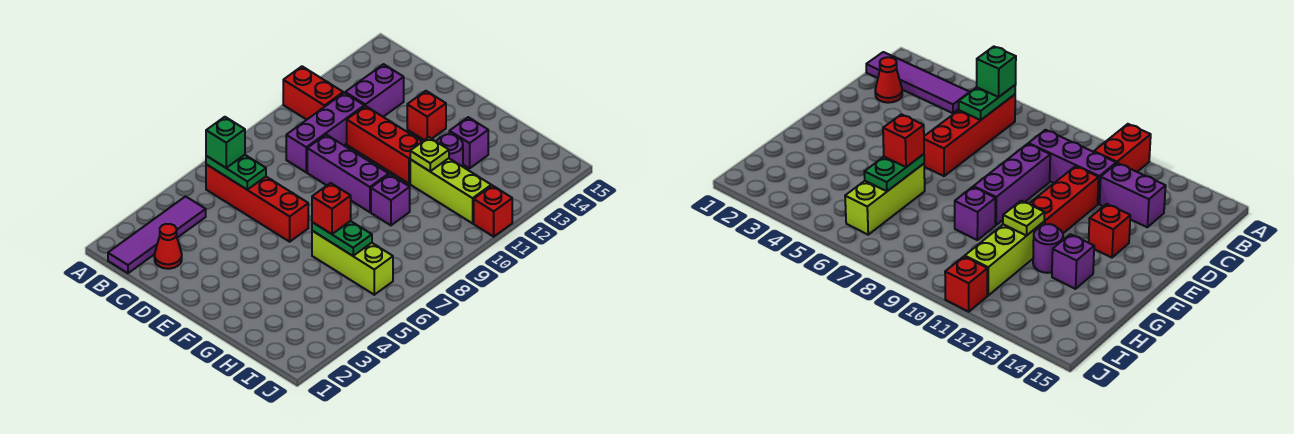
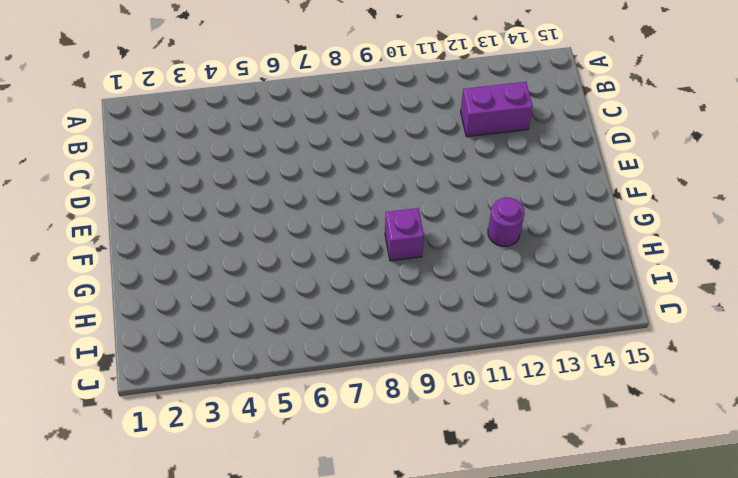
none -> red 1x2 brick [283,66,343,120]
none -> purple 1x4 tile [108,196,206,273]
none -> red 1x4 brick [206,164,308,242]

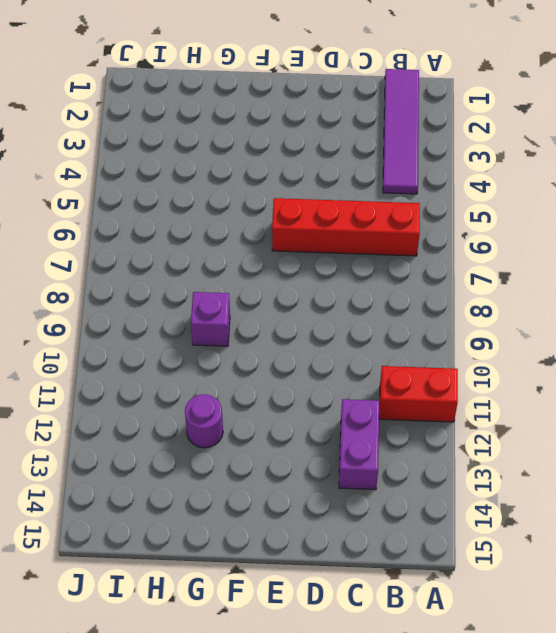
none -> red 1x1 cone [154,224,182,269]
none -> purple 1x3 brick [286,93,364,172]
none -> purple 1x3 brick [307,135,389,212]

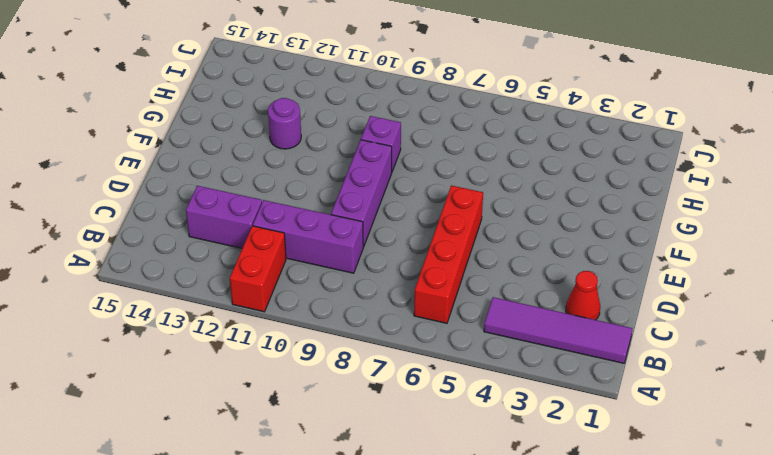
none -> red 1x3 brick [347,106,422,184]
none -> red 1x1 brick [407,91,446,140]
none -> lime 1x3 brick [312,231,393,295]

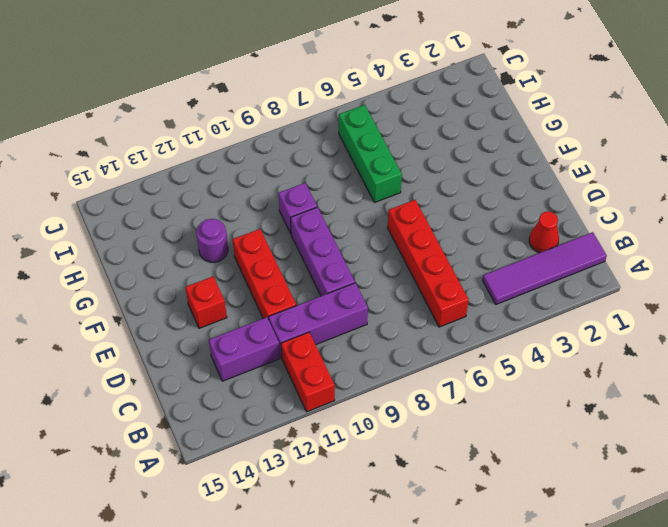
green 1x3 brick [339,105,402,203] -> lime 1x3 brick [312,231,393,295]
none -> lime 1x3 brick [410,158,491,223]
none -> purple 1x1 brick [449,117,488,168]
none -> red 1x1 brick [474,186,512,237]

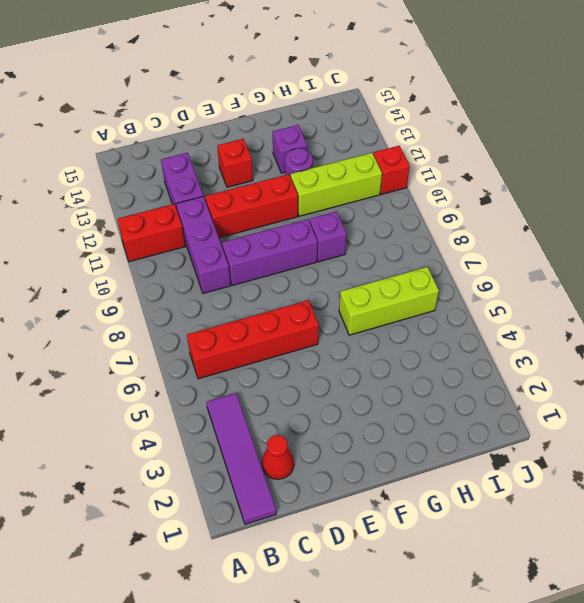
none -> green 1x2 plate [206,155,266,190]
none -> green 1x2 plate [312,221,372,256]
none -> lime 1x1 plate [410,137,449,171]

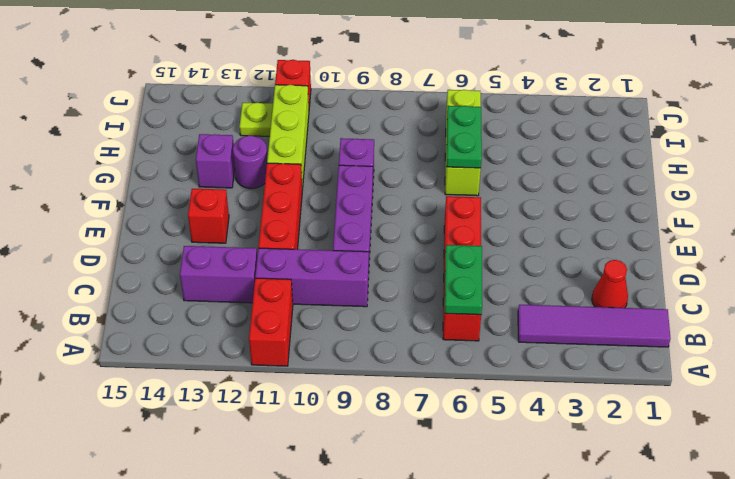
lime 1x1 plate [239,103,273,136] -> lime 1x1 plate moved to [410,137,449,171]
none -> green 1x1 brick [206,117,245,168]
none -> red 1x1 brick [312,183,351,234]

